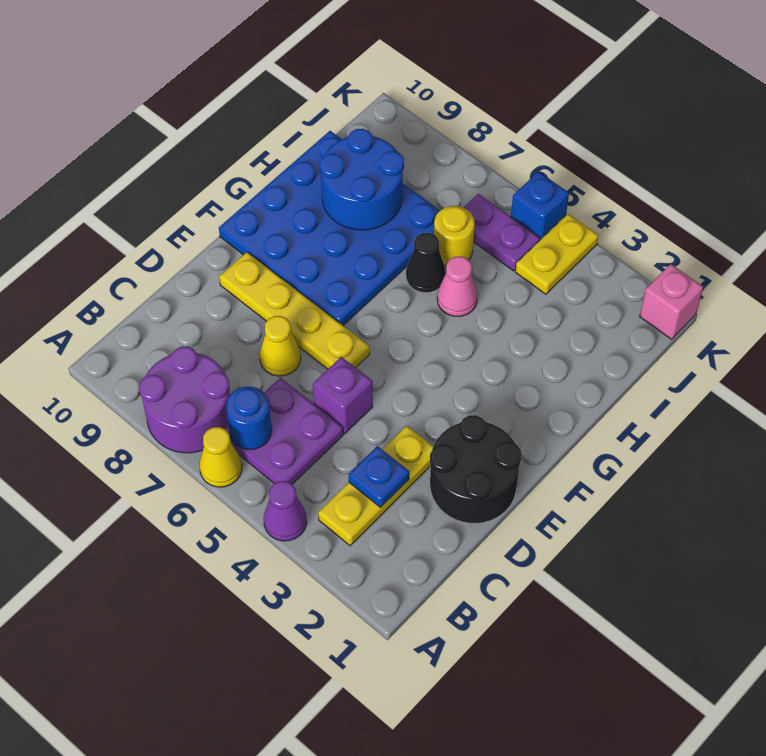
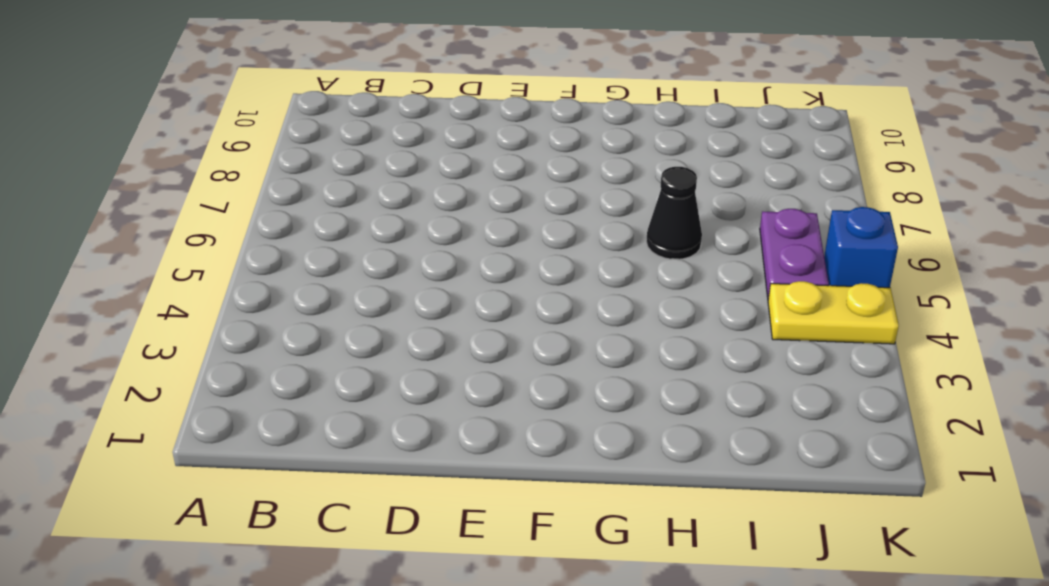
none -> purple 1x1 cone [264,481,307,541]
none -> yellow 1x1 cone [200,427,242,487]
none -> purple 2x2 round brick [139,346,230,453]

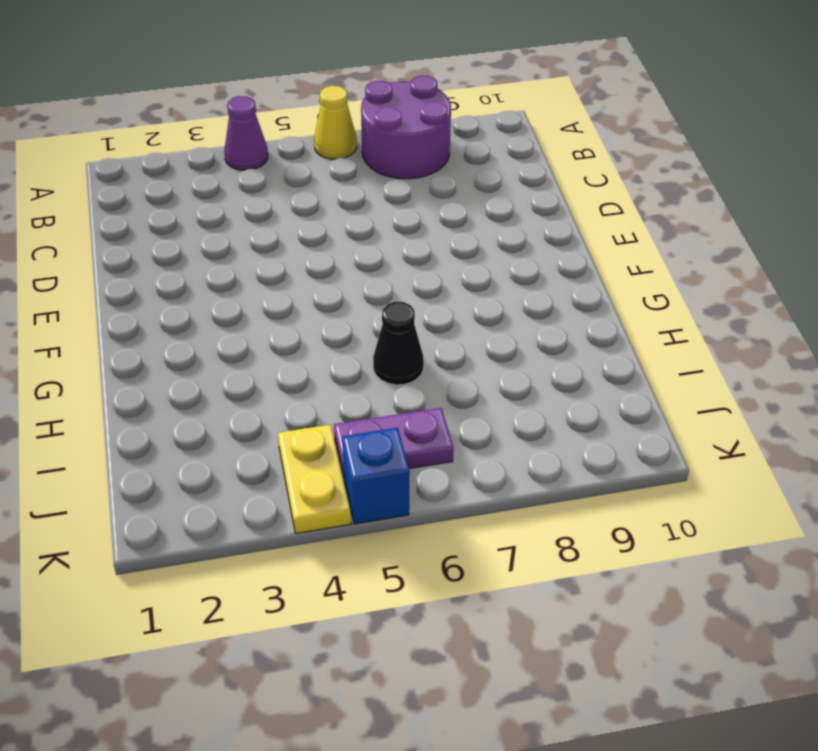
none -> yellow 1x3 plate [318,426,433,546]
none -> purple 2x2 plate [225,378,343,484]
none -> black 2x2 round brick [430,415,522,523]

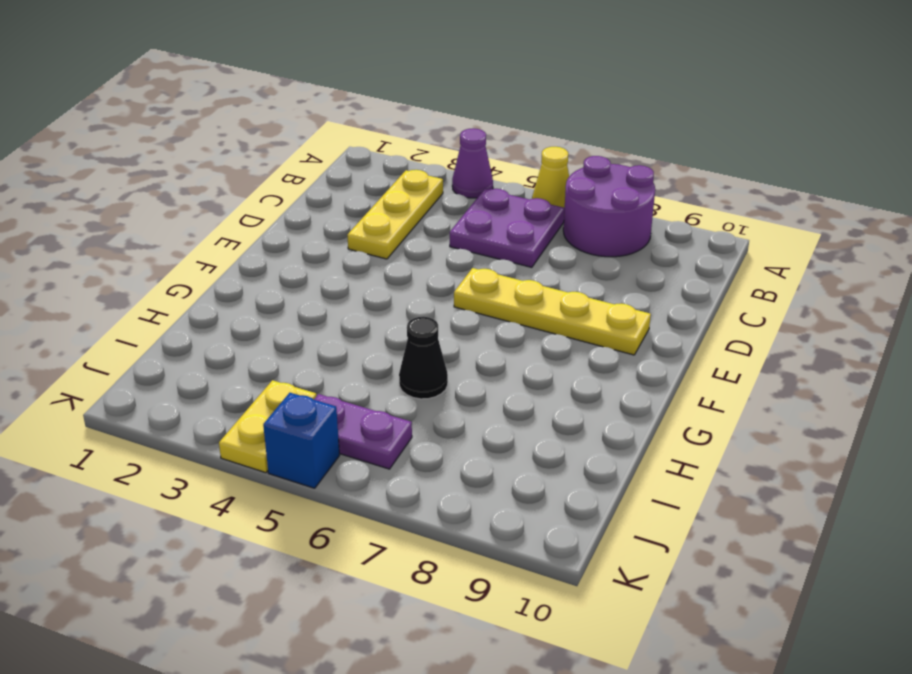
none -> black 2x2 round brick [430,415,522,523]
none -> purple 1x1 brick [313,357,373,434]
none -> yellow 1x1 cone [260,316,301,376]

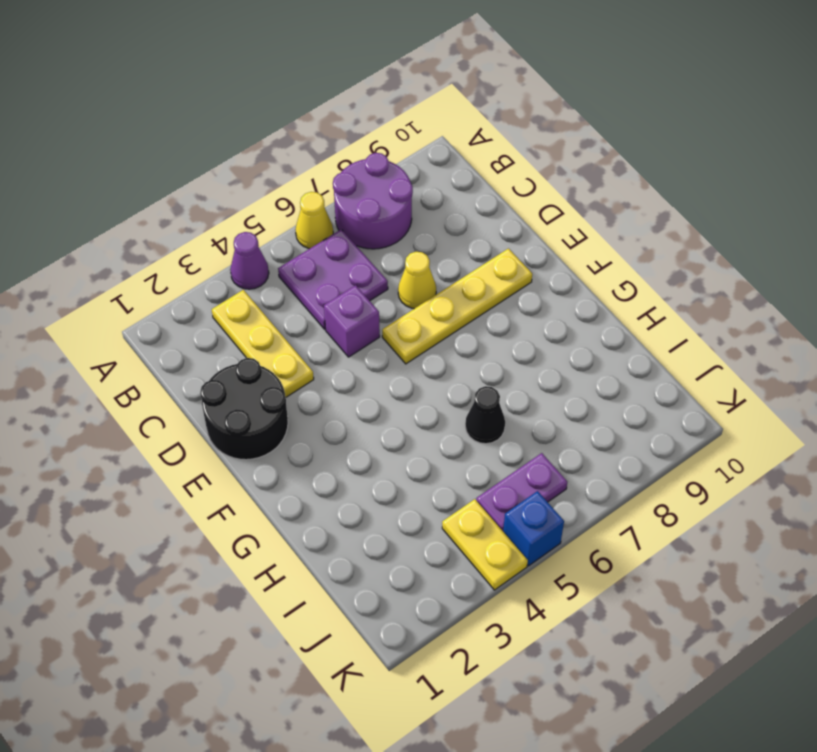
none -> blue 4x4 plate [219,131,440,325]
none -> pink 1x1 cone [437,256,477,316]
none -> yellow 1x1 round brick [434,206,475,266]

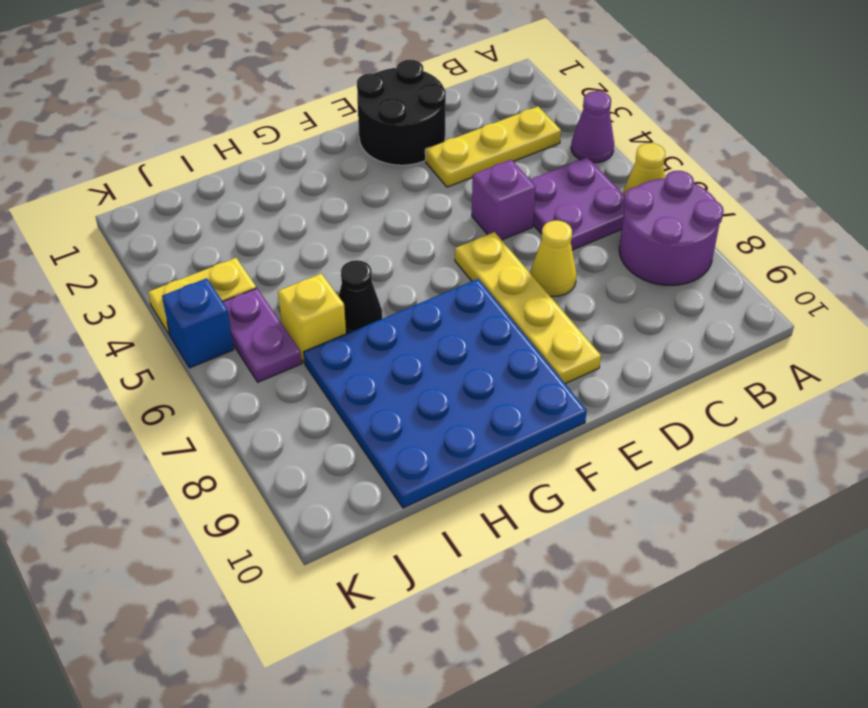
yellow 1x1 brick [278,274,346,363] -> yellow 1x1 round brick [434,206,475,266]
none -> pink 1x1 cone [437,256,477,316]
none -> pink 1x1 brick [640,264,703,339]
none -> blue 1x1 round brick [226,387,272,449]

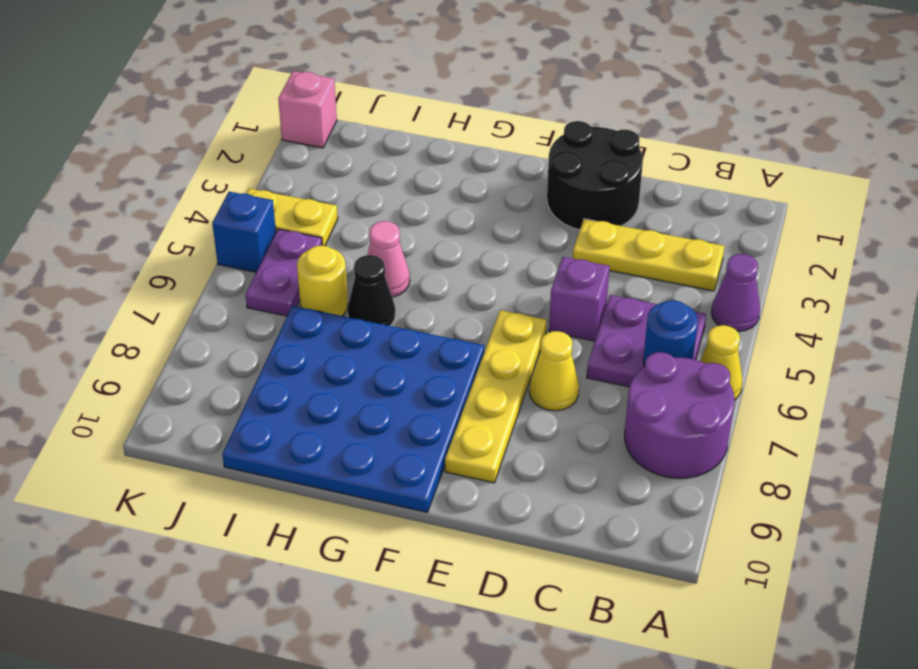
none -> blue 1x1 plate [349,446,409,507]
none -> blue 2x2 round brick [320,129,404,230]

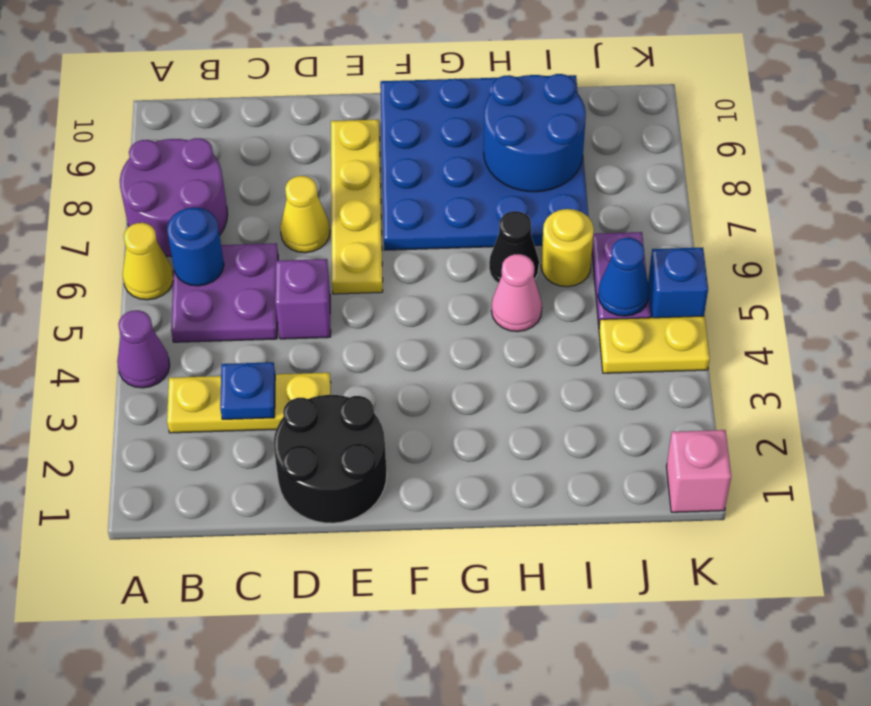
blue 1x1 cone [598,238,649,316] -> none

